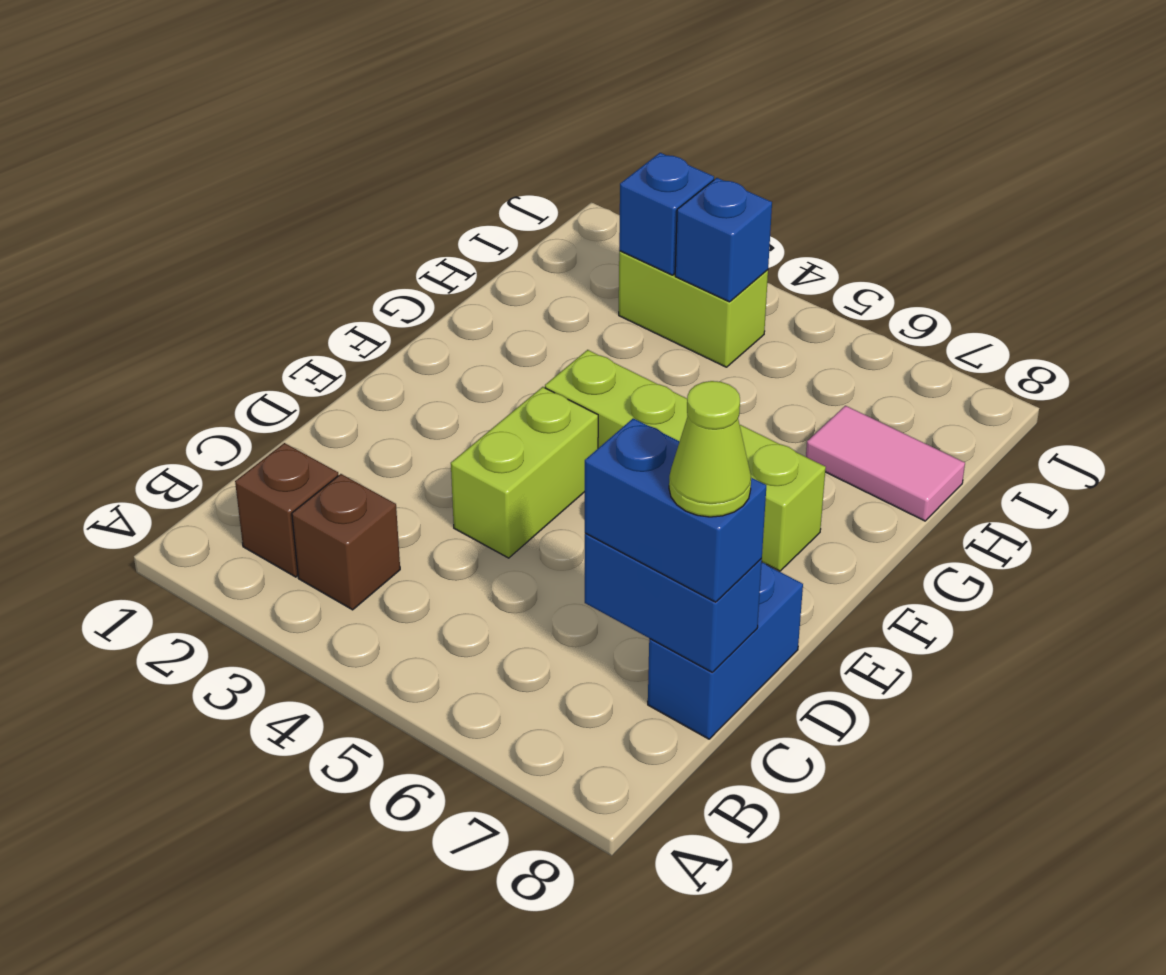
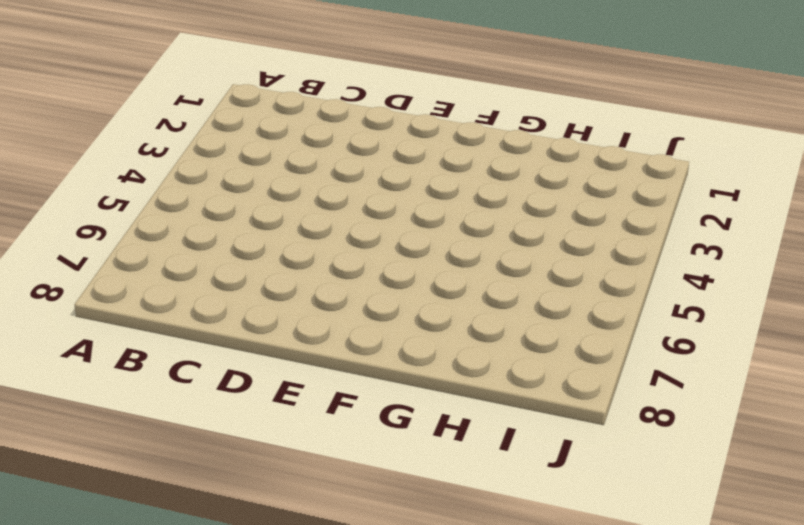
none -> brown 1x1 brick [235,443,338,577]
none -> brown 1x1 brick [292,474,400,610]
none -> blue 1x2 brick [648,562,803,739]

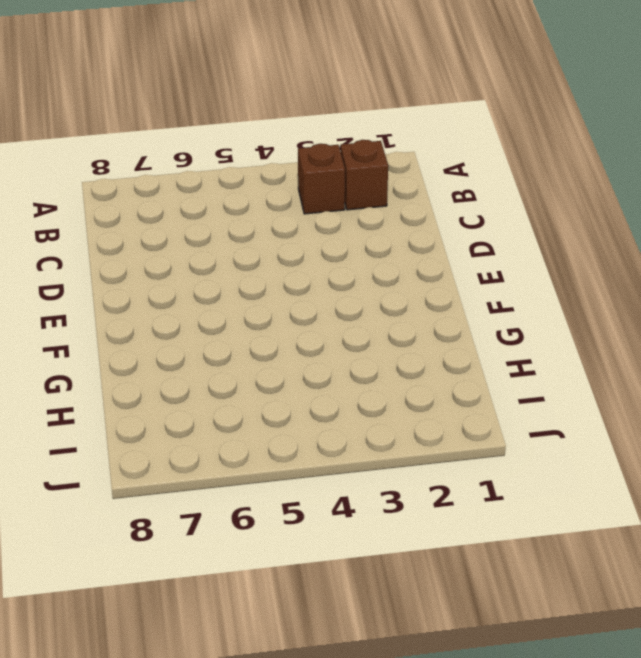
none -> blue 1x2 brick [648,562,803,739]
none -> lime 1x2 brick [451,387,598,558]
none -> lime 1x4 brick [545,350,826,571]

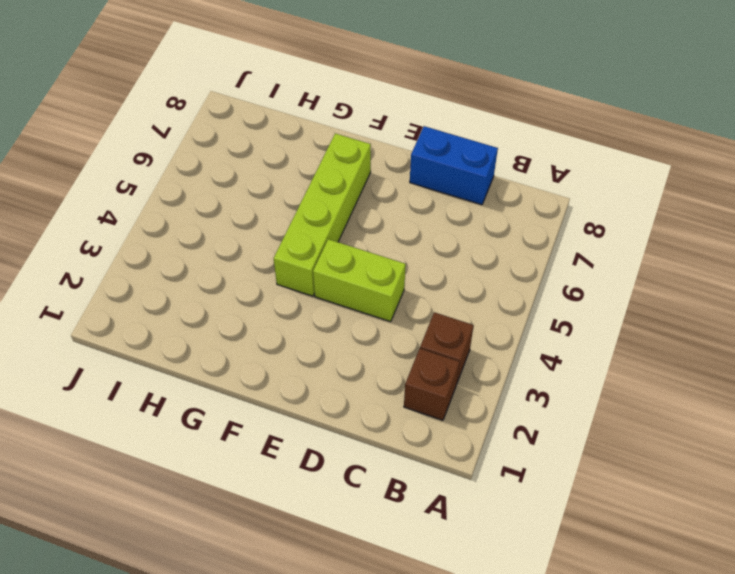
none -> pink 1x2 tile [806,406,965,521]
none -> lime 1x2 brick [619,251,768,367]
none -> blue 1x2 brick [585,533,762,672]

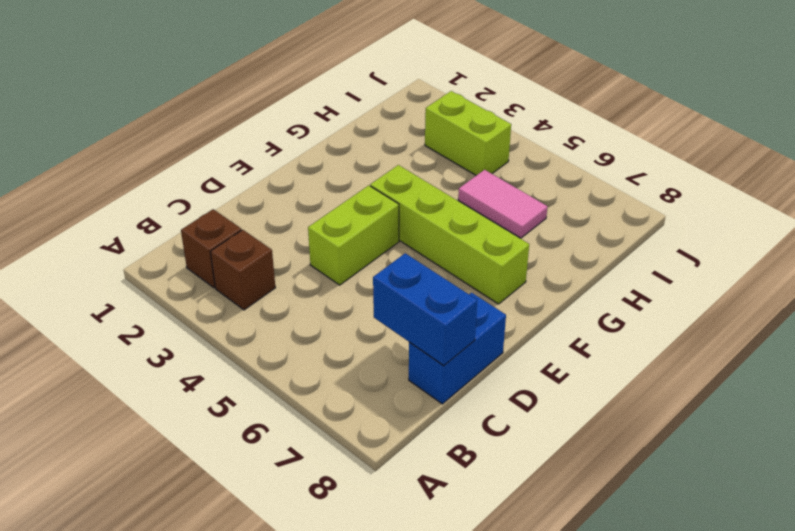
pink 1x2 tile [458,170,548,238] -> pink 1x2 tile moved to [806,406,965,521]
none -> blue 1x1 brick [619,153,714,275]
none -> blue 1x1 brick [675,178,772,302]
none -> blue 1x2 brick [585,418,766,602]

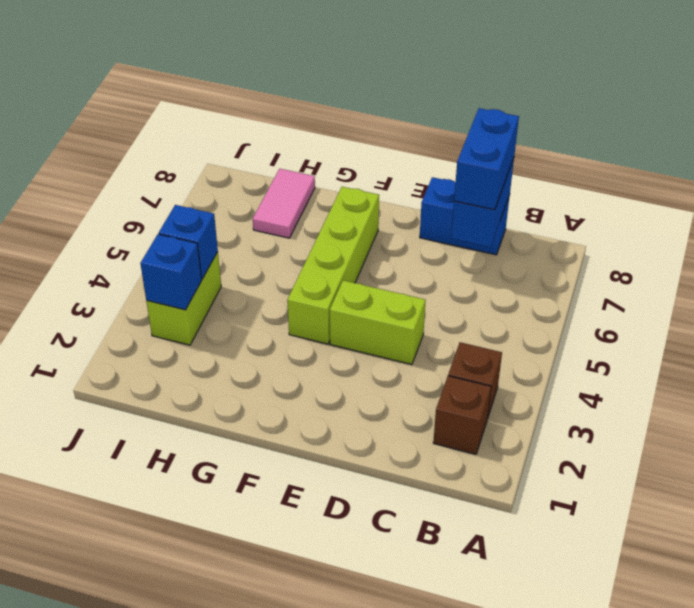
none -> lime 1x1 cone [669,381,751,517]

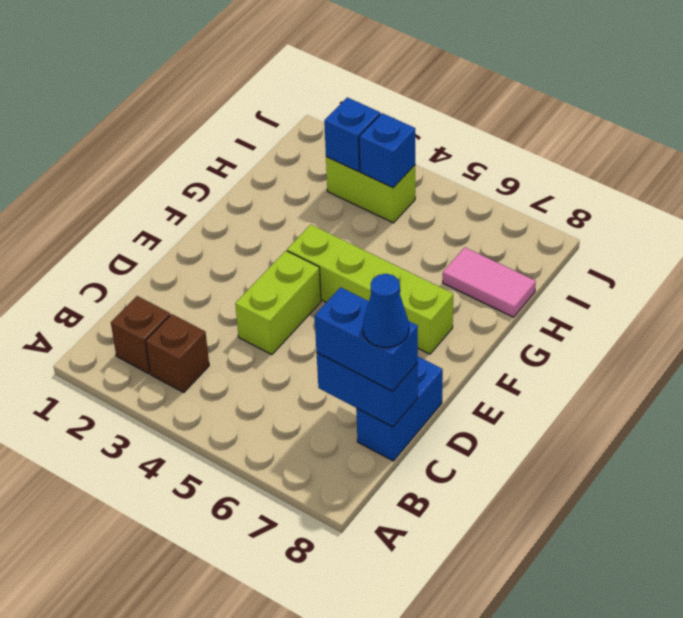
blue 1x1 cone [363,274,409,347] -> lime 1x1 cone [669,381,751,517]

